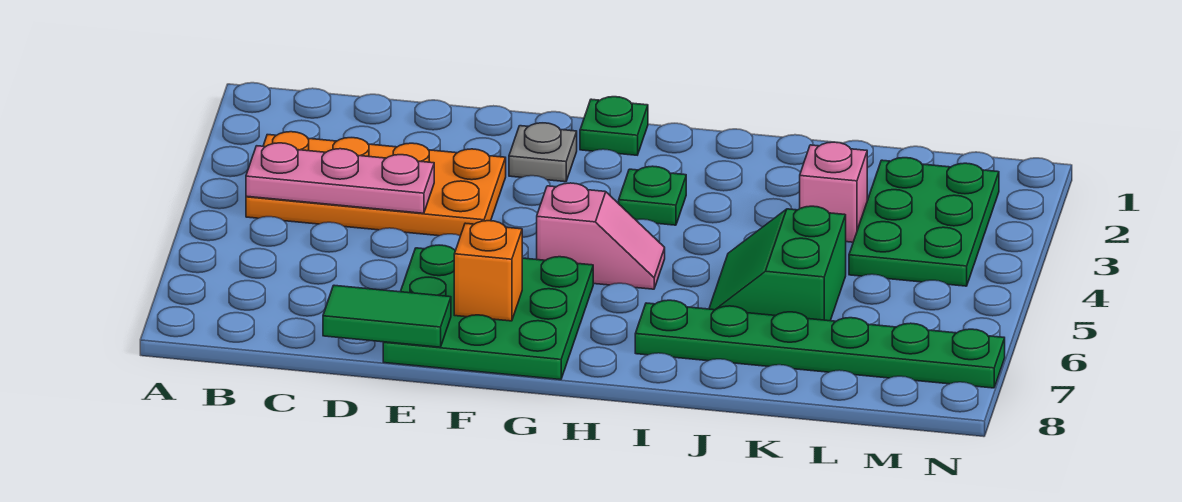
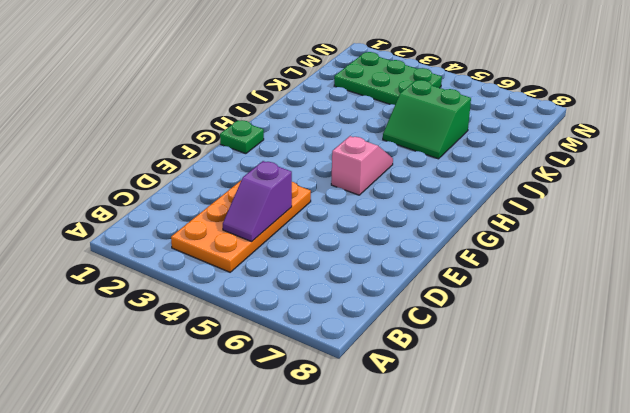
purple 1x2 slope [223,161,292,242] -> pink 1x3 plate [246,143,434,213]
none -> green 3x3 plate [383,245,593,380]
none -> grey 1x1 plate [509,123,577,182]
none -> green 1x1 plate [619,166,686,225]

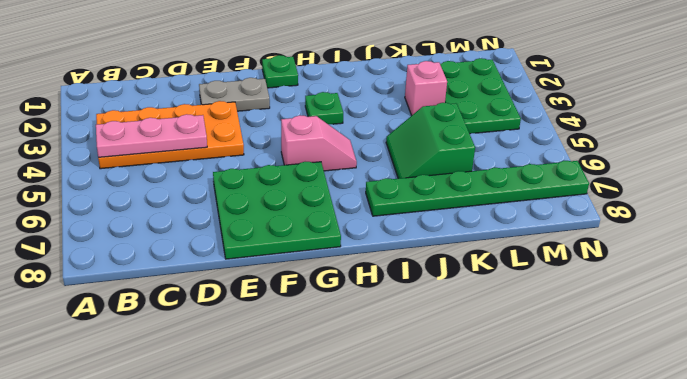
grey 1x2 plate [199,78,270,111] -> grey 1x1 plate [509,123,577,182]
none -> green 1x2 tile [323,285,451,347]
none -> orange 1x1 brick [454,221,522,321]

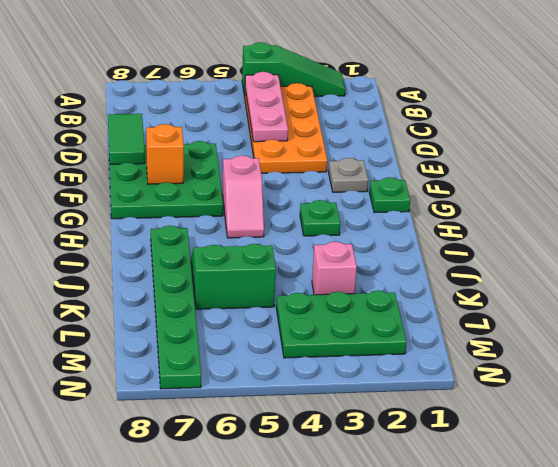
green 1x3 slope [242,42,345,97] -> none

